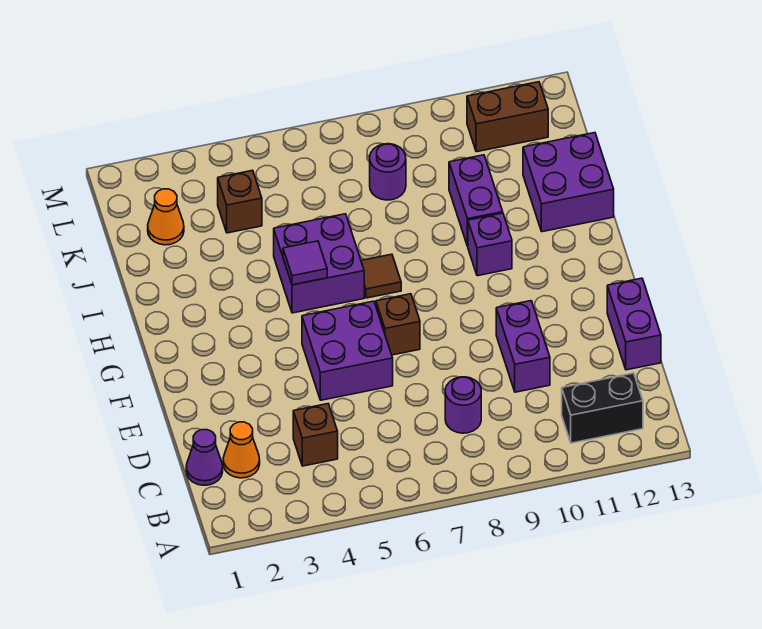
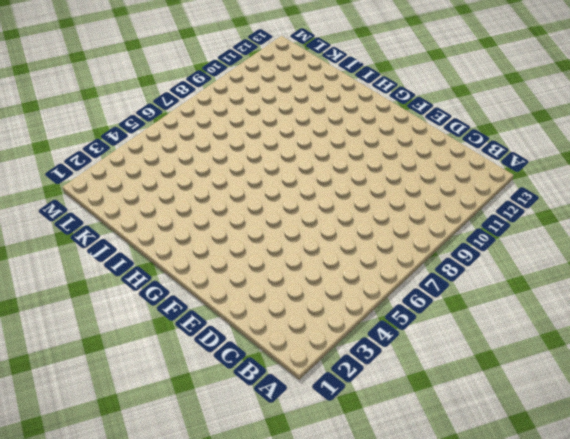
none -> black 1x2 brick [562,373,643,443]
none -> purple 1x1 cone [186,430,223,485]
none -> orange 1x1 cone [223,422,260,478]

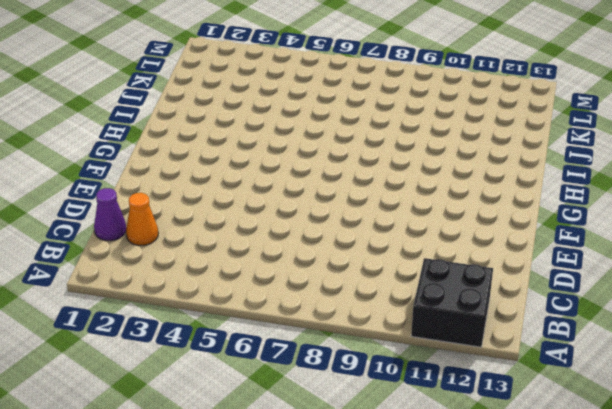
black 2x2 brick [411,258,493,347] -> black 1x2 brick [562,373,643,443]
none -> brown 1x1 brick [293,404,338,466]
none -> purple 1x1 round brick [445,377,481,433]
none -> purple 1x2 brick [496,301,550,392]

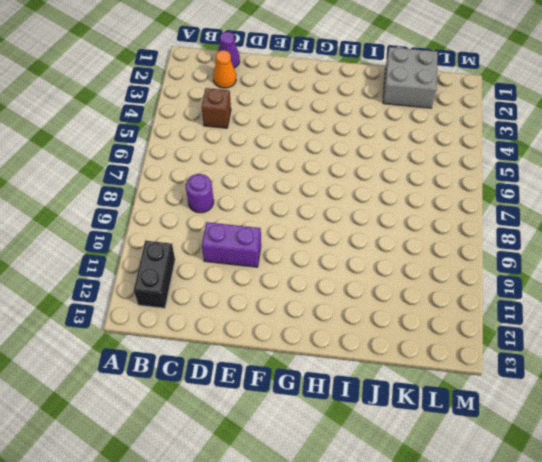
grey 2x2 brick [383,47,438,108] -> orange 1x1 cone [148,189,184,245]
none -> purple 1x2 brick [607,278,661,370]
none -> purple 2x2 brick [302,301,393,400]
none -> brown 1x1 brick [376,294,420,355]

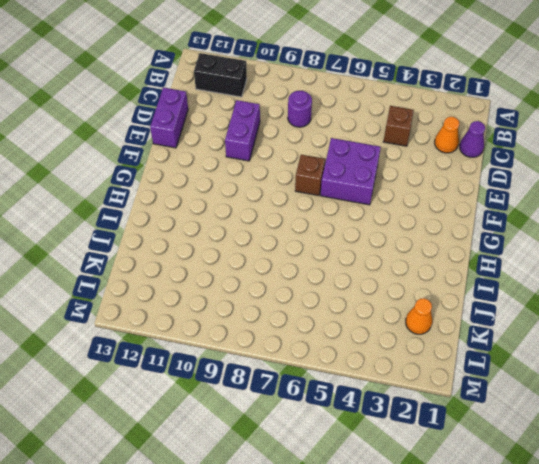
none -> purple 2x2 brick [274,214,364,313]
none -> brown 1x1 tile [361,254,401,298]
none -> purple 1x1 brick [468,213,512,276]

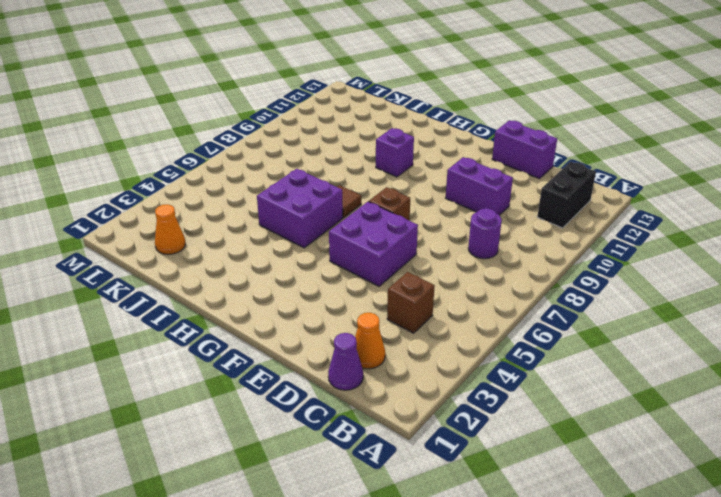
none -> purple 1x2 brick [449,155,503,246]
none -> purple 2x2 brick [523,133,614,232]
none -> brown 1x1 brick [218,170,262,233]

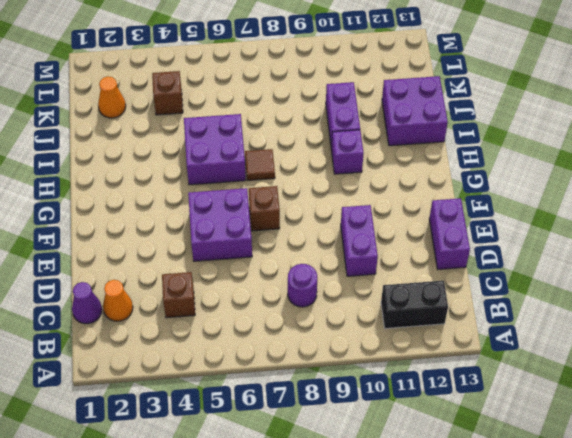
none -> purple 1x1 round brick [370,144,406,200]
none -> brown 1x2 brick [467,82,548,152]
none -> purple 1x1 tile [283,241,327,285]

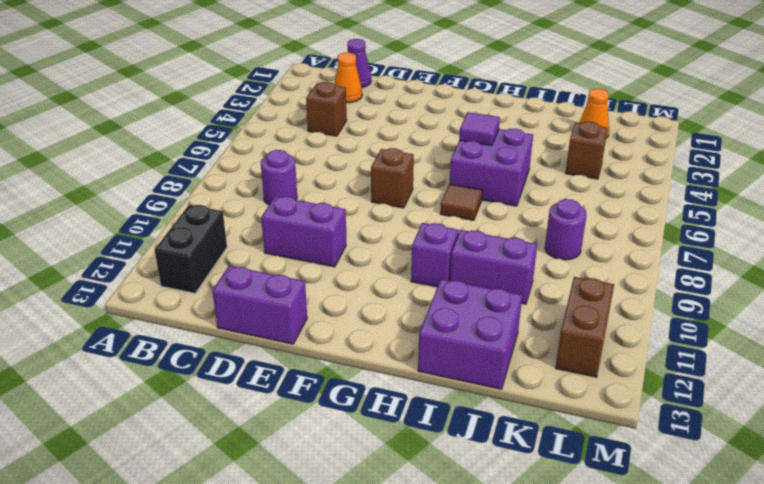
none -> purple 2x2 brick [302,301,393,400]

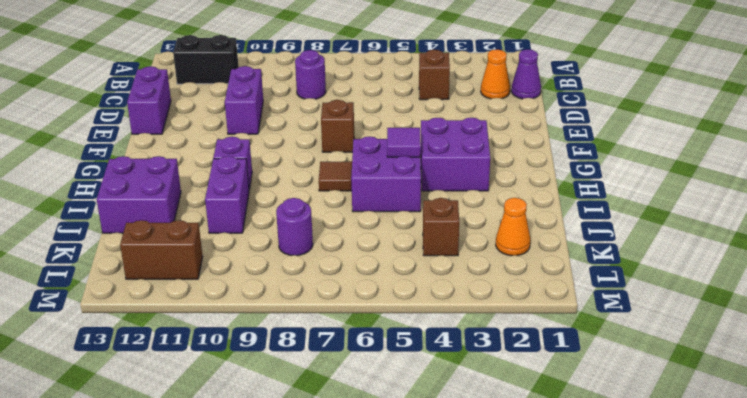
purple 2x2 brick [421,118,490,191] -> purple 2x2 brick moved to [302,301,393,400]

